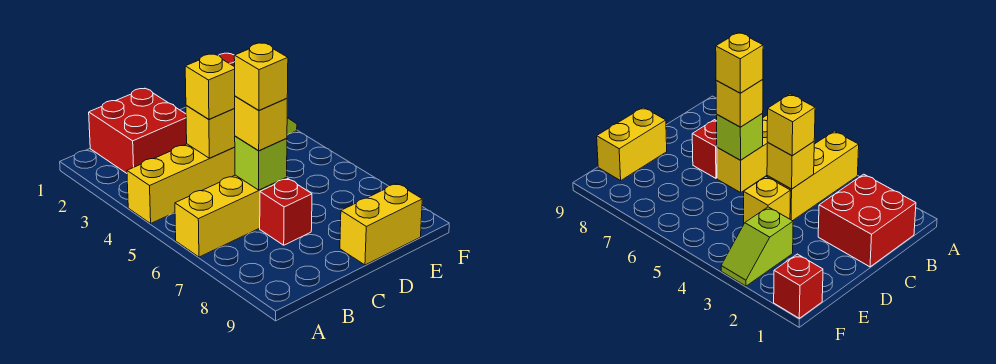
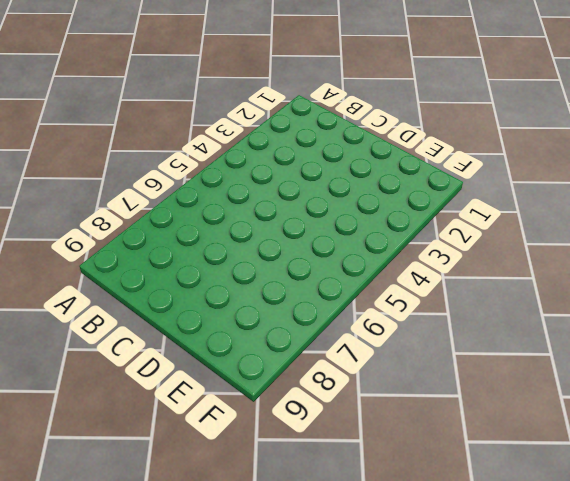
none -> yellow 1x3 brick [127,144,235,223]
none -> yellow 1x3 brick [175,175,287,257]
none -> red 2x2 brick [89,89,187,173]

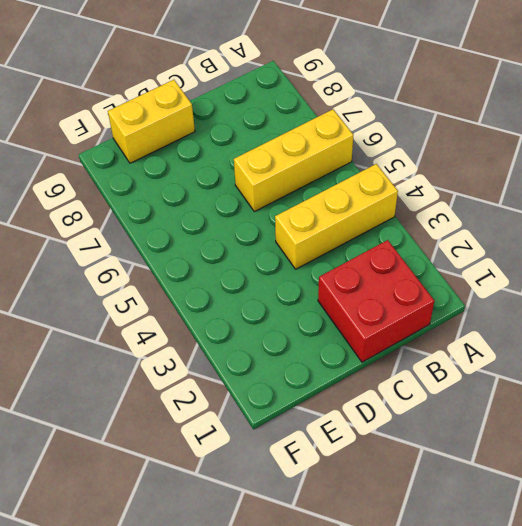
none -> red 1x1 brick [260,179,312,245]
none -> yellow 1x1 brick [744,177,791,223]
none -> lime 1x2 slope [721,207,793,286]

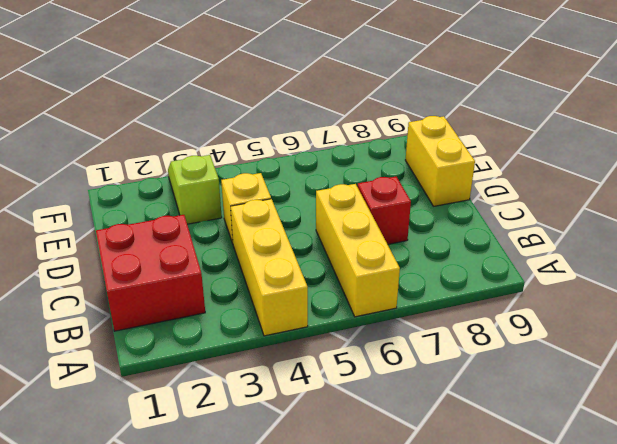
none -> red 1x1 brick [774,254,823,318]
none -> yellow 1x1 brick [186,105,235,158]
none -> lime 1x1 brick [235,136,287,190]

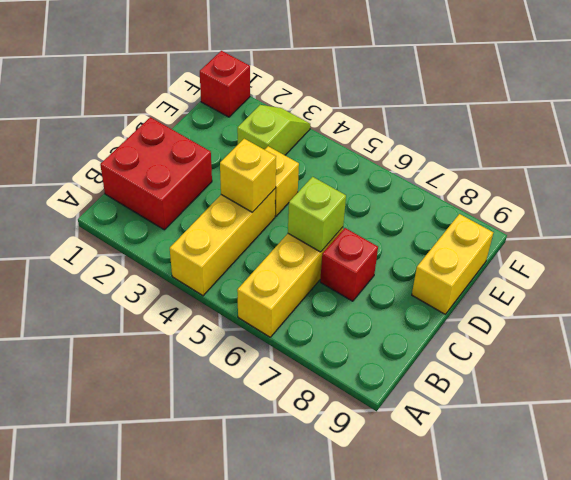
none -> yellow 1x1 brick [185,54,235,119]
none -> yellow 1x1 brick [235,96,287,151]
none -> yellow 1x1 brick [234,43,288,110]

